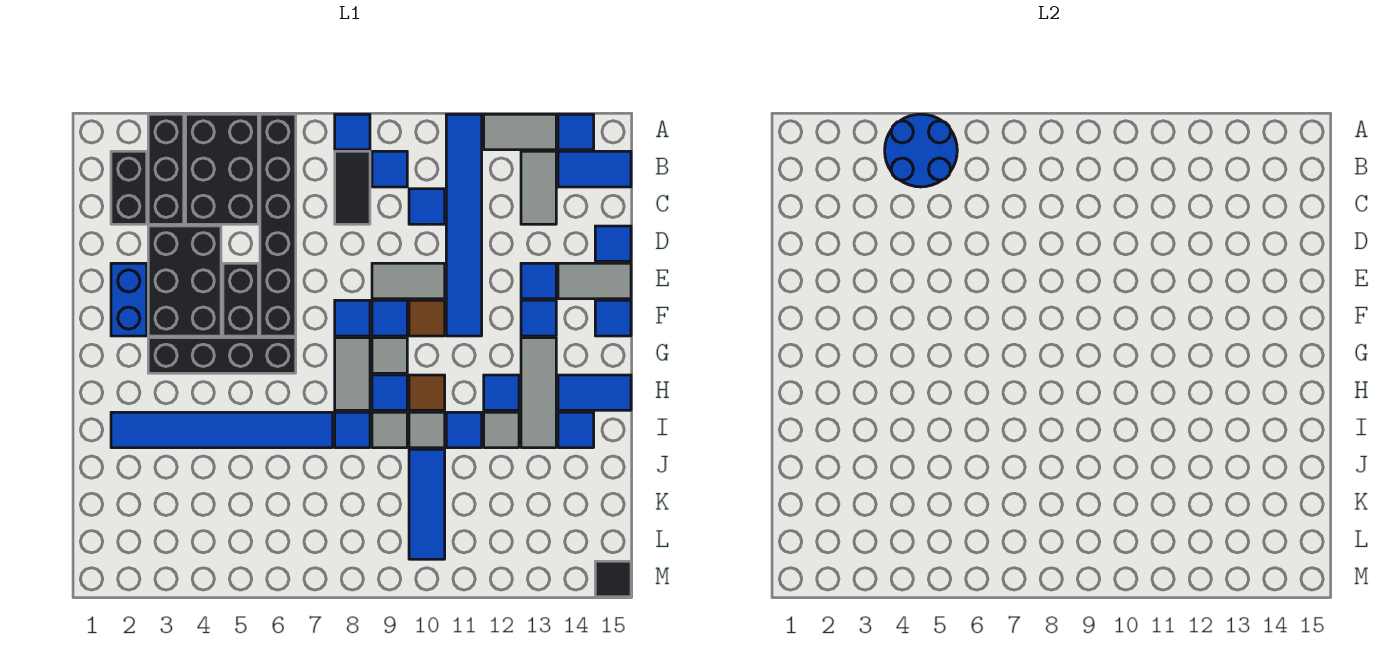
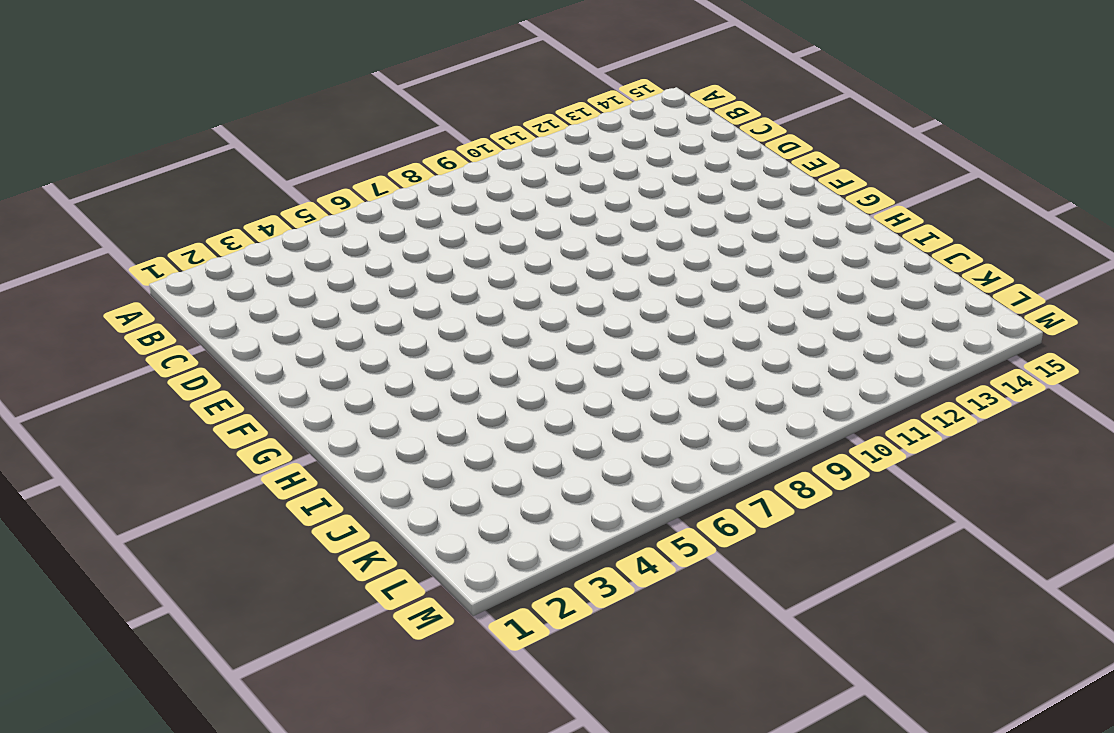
none -> black 1x3 brick [148,114,184,224]
none -> black 2x3 brick [186,114,258,224]
none -> black 1x6 brick [260,114,296,336]
none -> blue 1x1 tile [335,114,370,150]

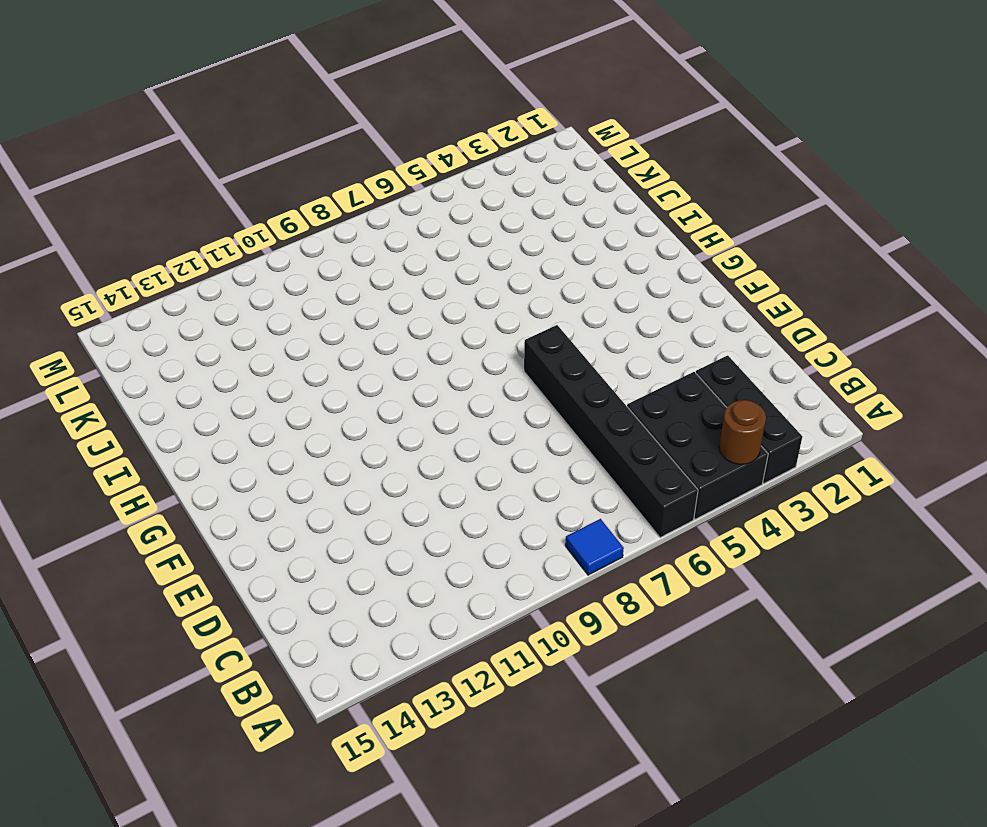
brown 1x1 round brick [719,400,766,464] -> blue 2x2 round brick [885,114,957,187]
none -> blue 1x6 tile [446,114,482,336]
none -> grey 1x2 tile [484,114,556,150]
none -> blue 1x1 tile [558,114,594,150]
none -> black 1x2 brick [111,151,147,224]

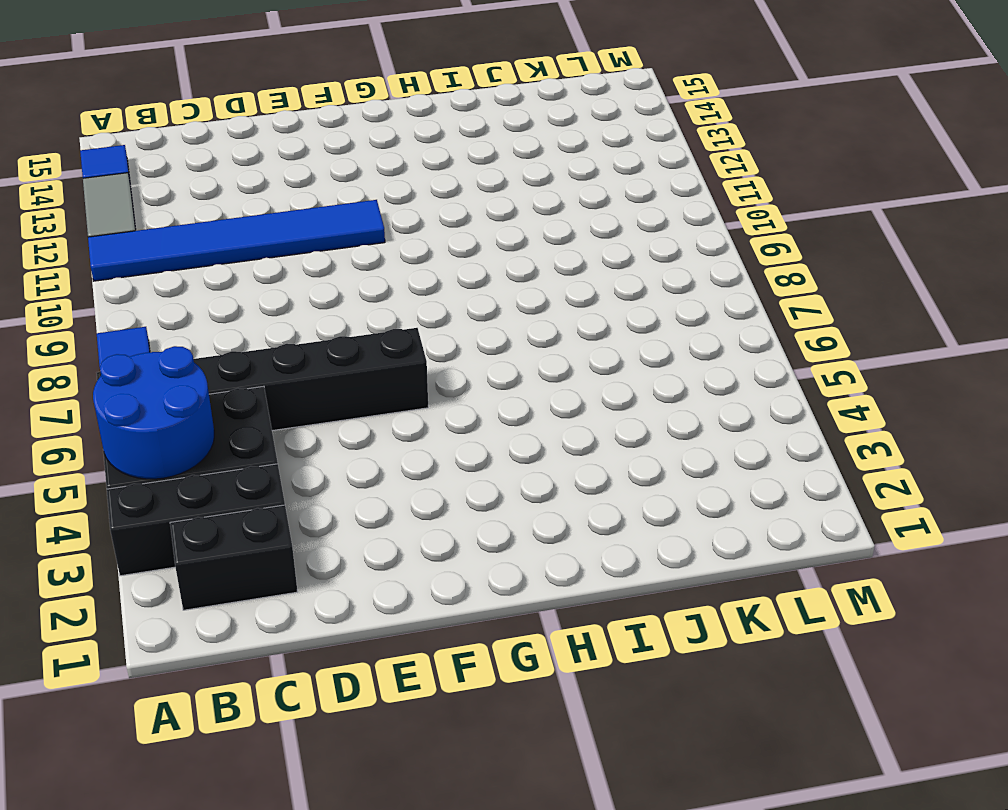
none -> black 1x2 tile [335,151,370,224]
none -> blue 1x1 tile [372,151,407,187]
none -> grey 1x2 tile [521,151,556,224]
none -> blue 1x2 tile [558,151,631,187]

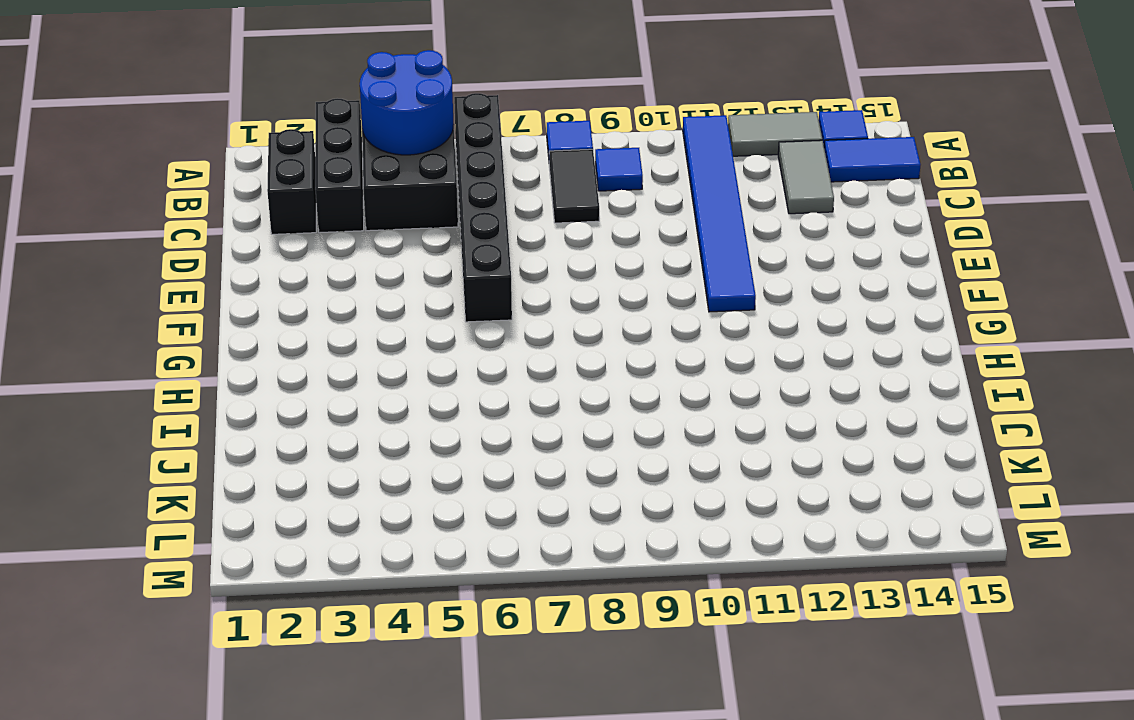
none -> blue 1x1 tile [409,189,445,224]
none -> black 2x3 brick [148,226,221,336]
none -> blue 1x1 tile [595,226,631,261]
none -> blue 1x2 brick [111,263,147,336]

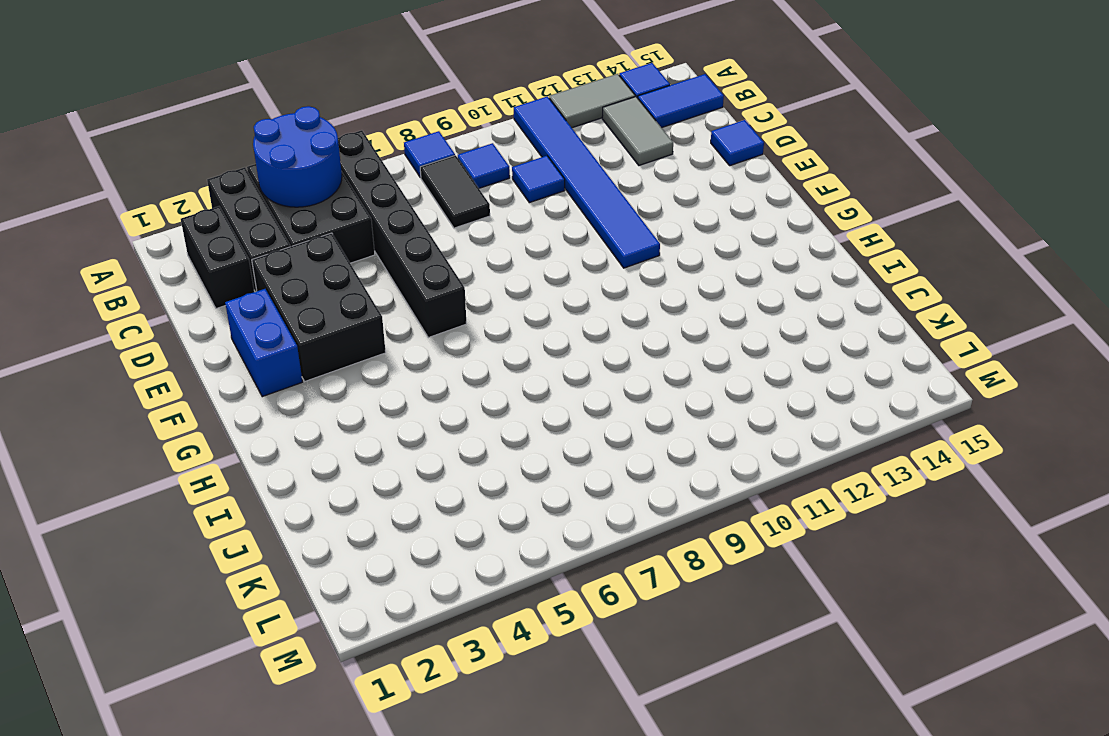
none -> black 1x2 brick [223,263,258,336]
none -> grey 1x2 tile [372,263,445,299]
none -> blue 1x1 tile [521,263,556,299]
none -> grey 1x2 tile [558,263,631,299]

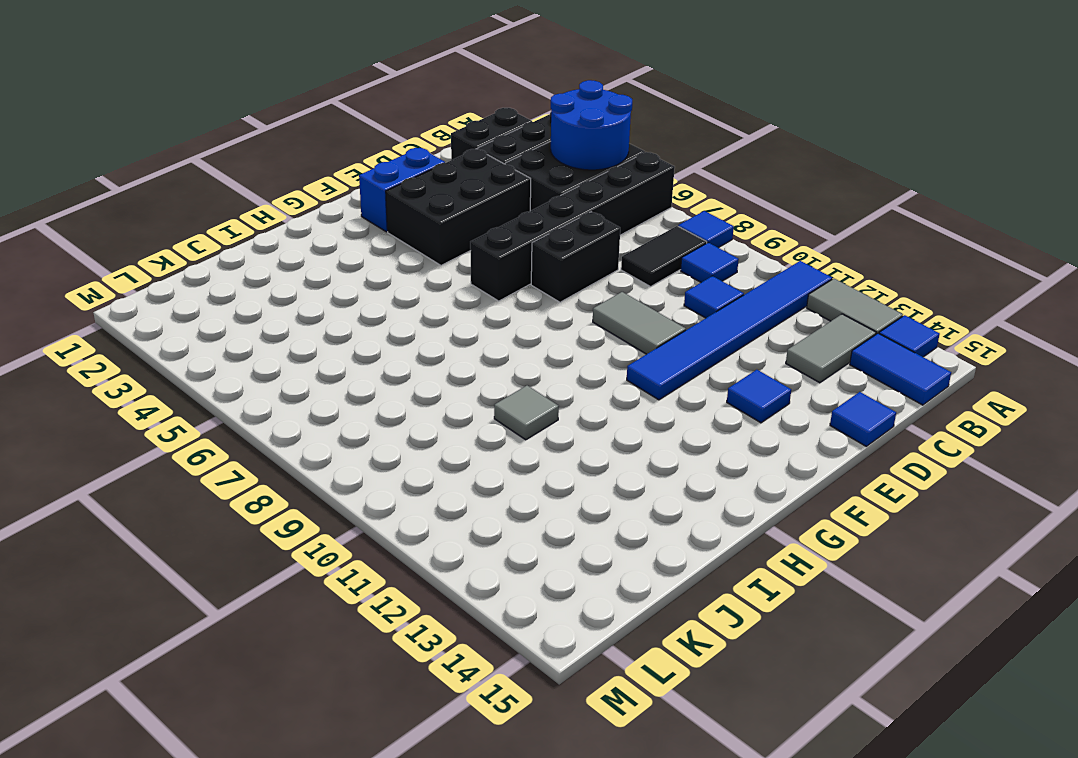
black 1x2 brick [531,212,620,302] -> black 1x2 brick moved to [223,263,258,336]
none -> grey 1x2 tile [558,263,631,299]
none -> blue 1x1 tile [335,300,370,336]
none -> blue 1x1 tile [372,300,407,336]
none -> brown 1x1 tile [409,300,445,336]

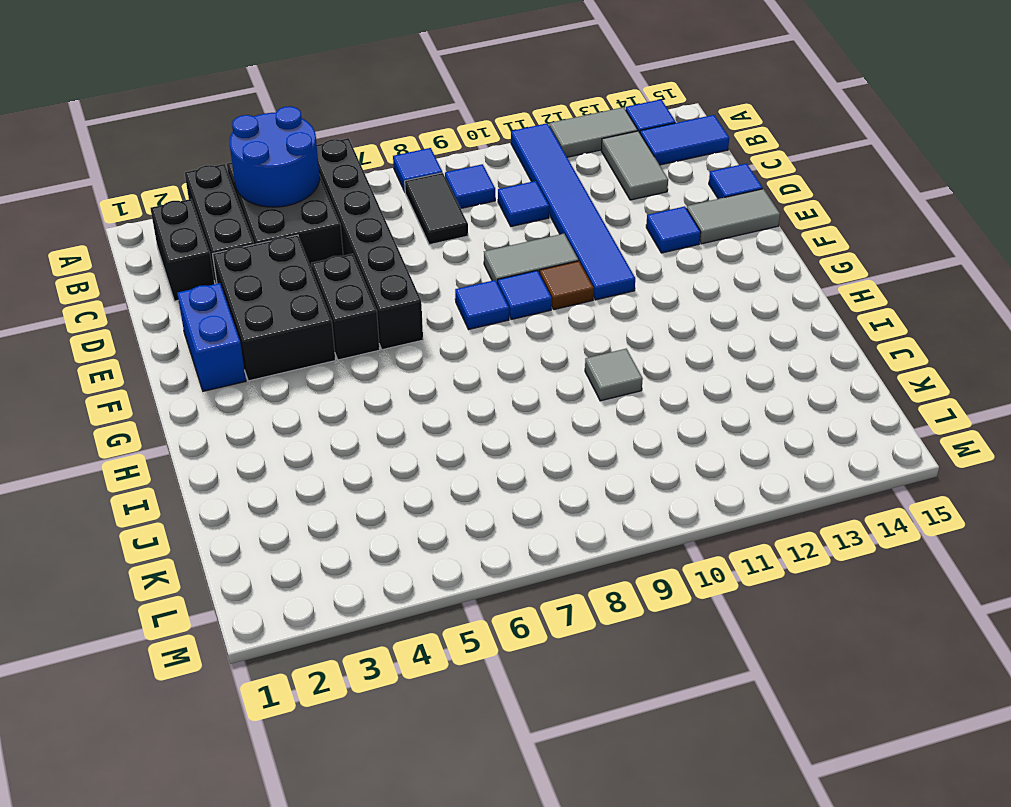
none -> blue 1x1 tile [521,300,556,336]
none -> blue 1x1 tile [595,300,631,336]
none -> black 1x4 brick [148,338,296,373]
none -> grey 1x2 tile [335,338,370,410]

